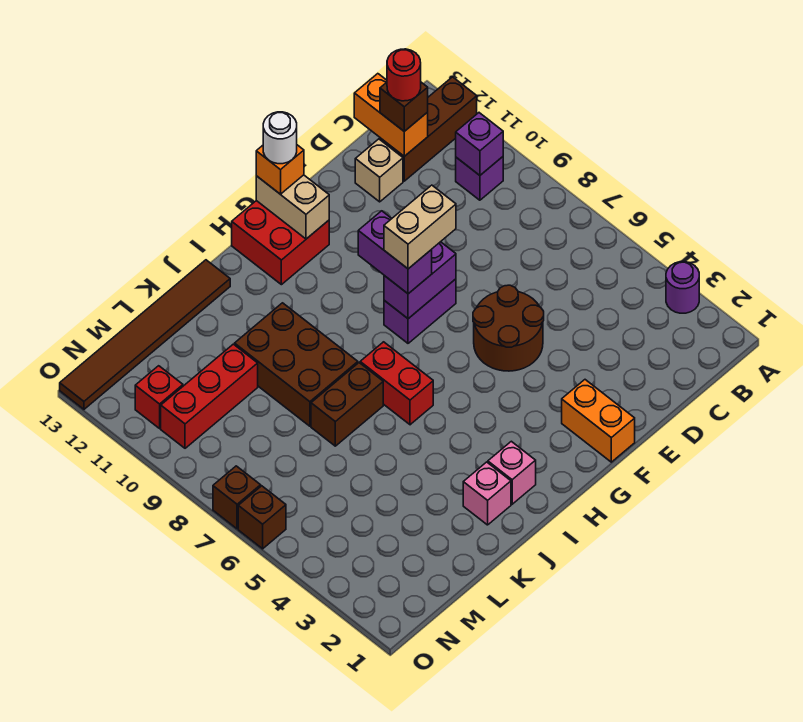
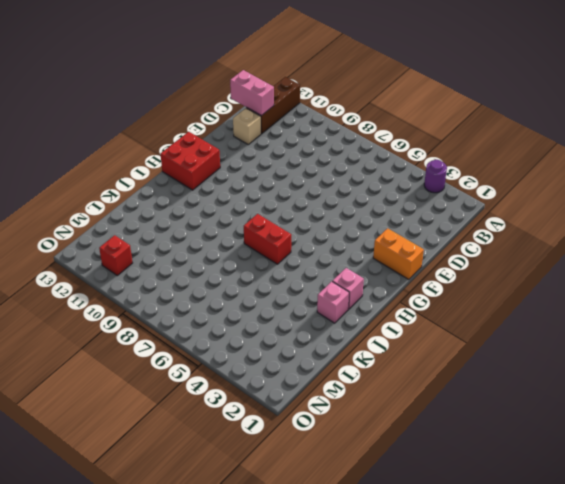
pink 1x2 brick [230,70,274,116] -> orange 1x2 brick [354,74,428,156]
none -> purple 1x1 brick [456,157,503,200]
none -> brown 2x2 round brick [473,285,544,371]
none -> purple 1x2 brick [384,279,456,343]

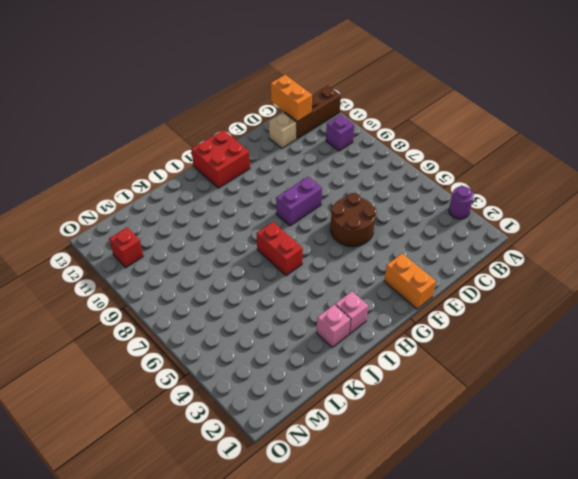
none -> brown 1x2 brick [311,363,383,446]
none -> brown 2x3 brick [235,303,358,426]
none -> brown 1x6 tile [60,260,230,409]

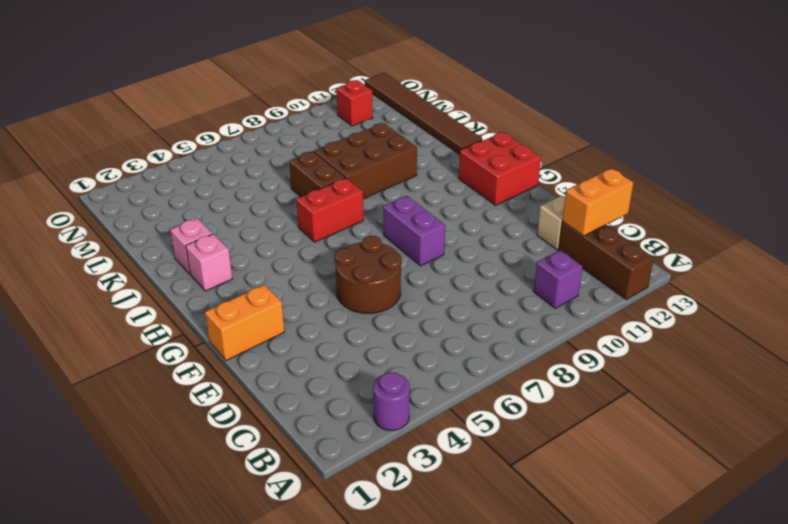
none -> red 1x3 brick [161,344,258,448]
none -> brown 1x1 brick [238,486,286,549]
none -> brown 1x1 brick [213,466,261,529]

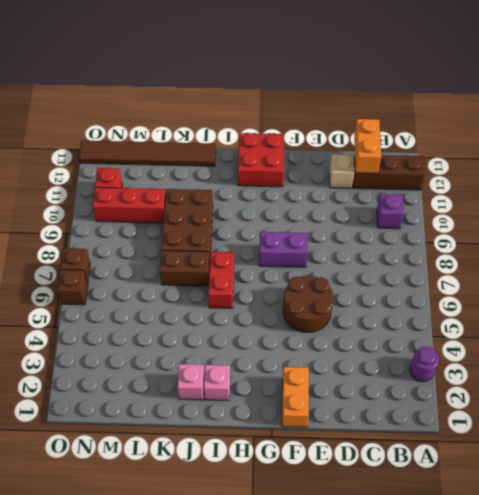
none -> purple 1x1 brick [456,113,503,175]
none -> purple 1x2 brick [384,242,456,319]
none -> tan 1x2 brick [256,175,329,239]

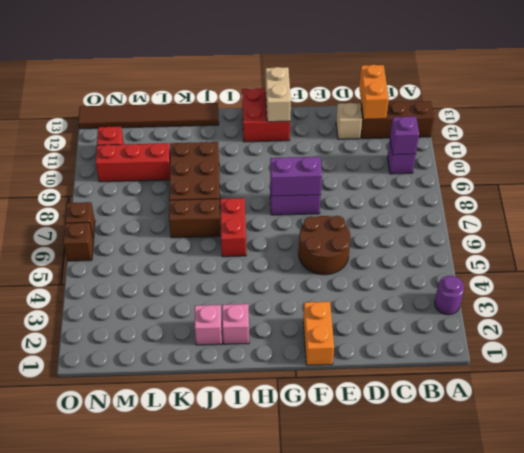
none -> brown 1x1 brick [380,82,428,131]
none -> purple 1x2 brick [358,211,432,294]
none -> orange 1x1 brick [256,145,304,194]

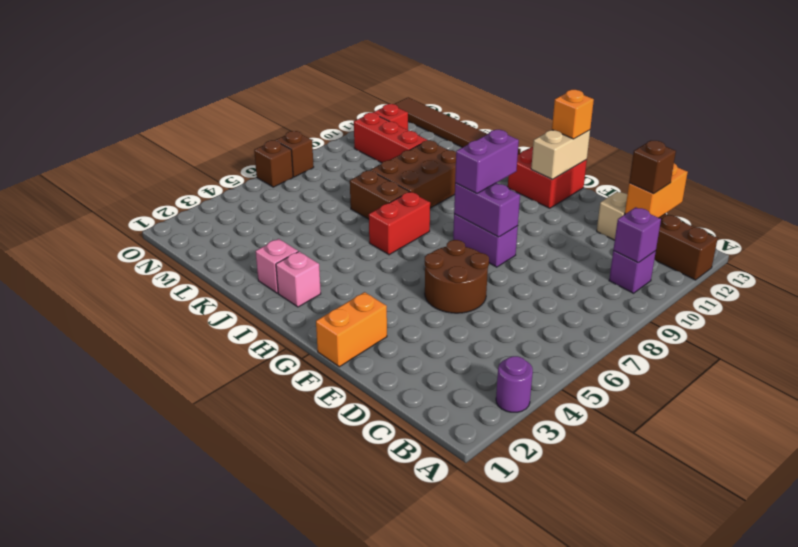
none -> red 1x1 round brick [387,49,421,101]
none -> tan 1x2 brick [384,185,456,269]
none -> white 1x1 round brick [263,112,297,164]

